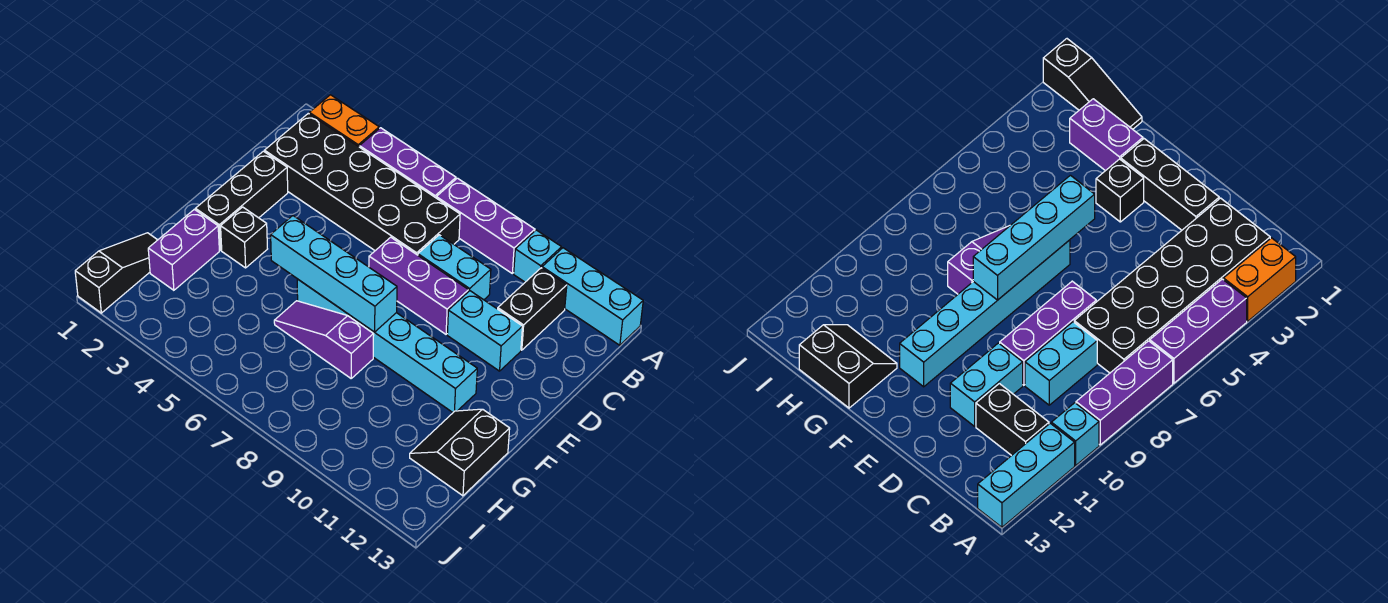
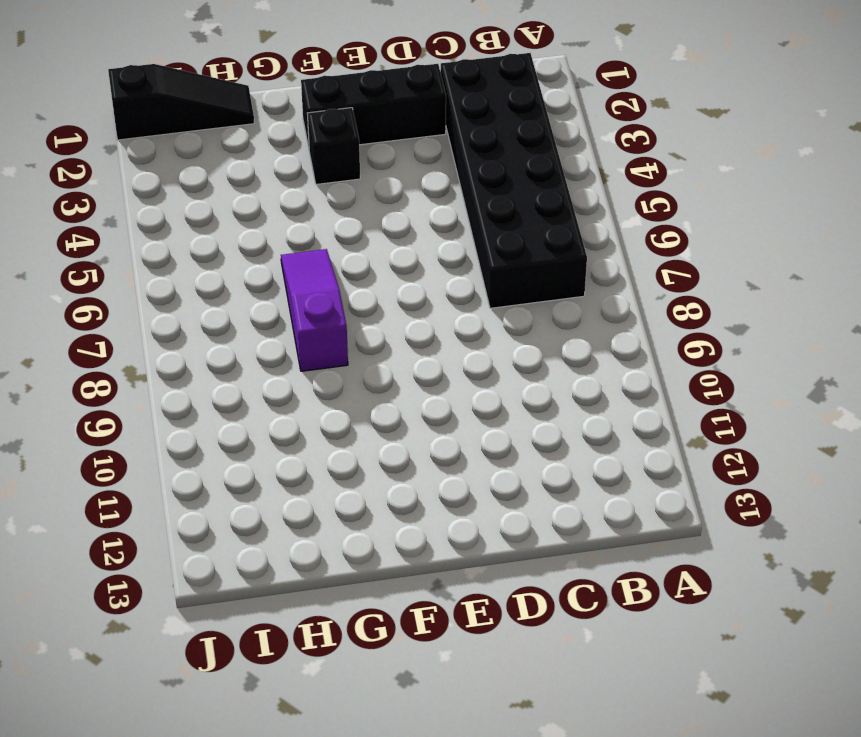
none -> orange 1x2 brick [309,95,379,147]
none -> purple 1x3 brick [360,128,456,198]
none -> purple 1x3 brick [436,178,535,273]

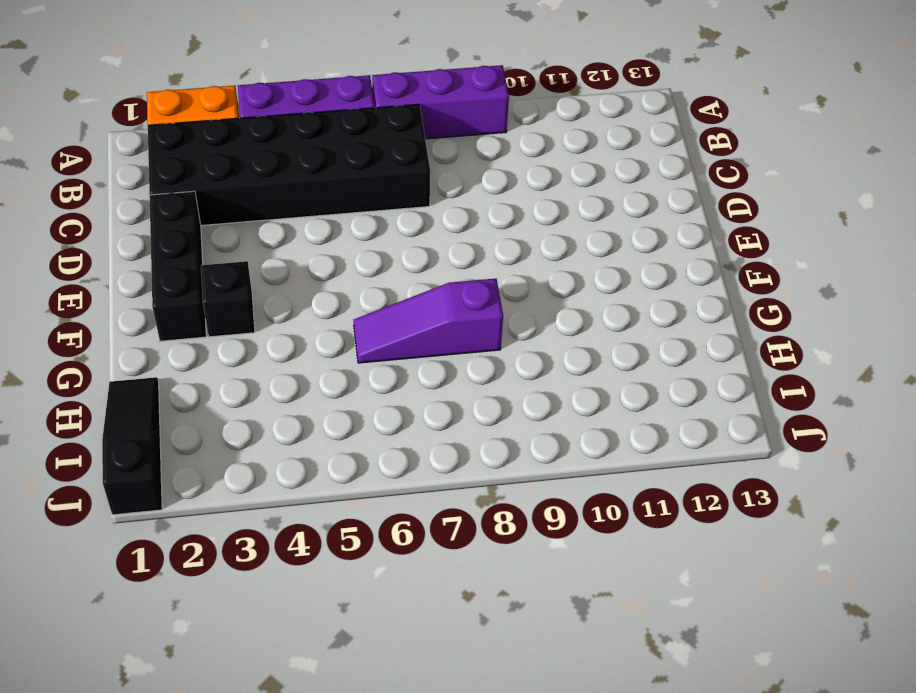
none -> cyan 1x1 brick [514,230,562,282]
none -> cyan 1x3 brick [542,248,643,345]
none -> black 1x2 brick [498,268,567,350]

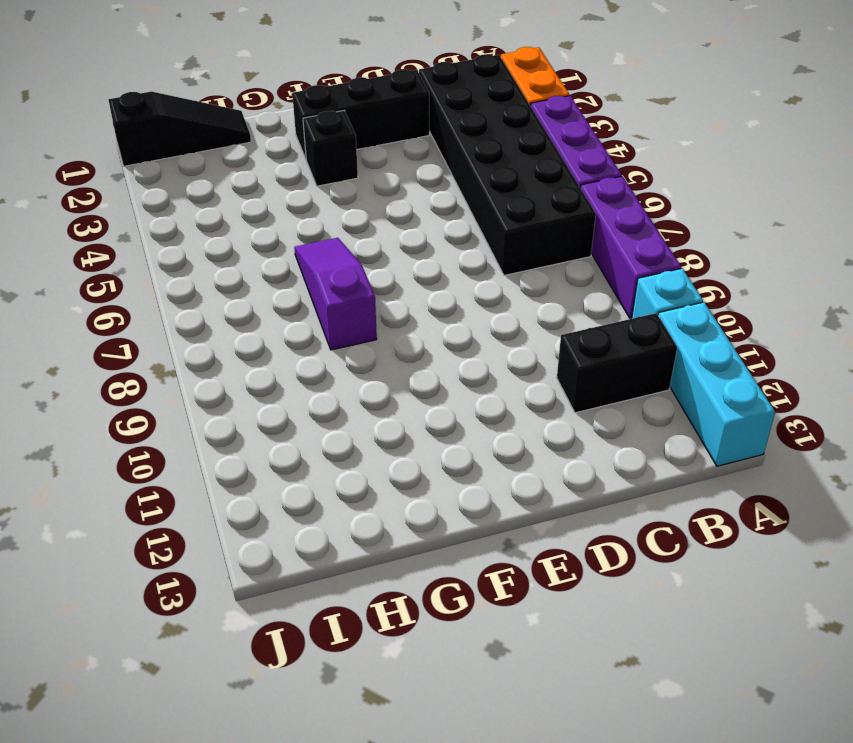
none -> cyan 1x2 brick [418,235,491,300]
none -> purple 1x3 brick [369,237,469,334]
none -> cyan 1x2 brick [447,291,523,371]

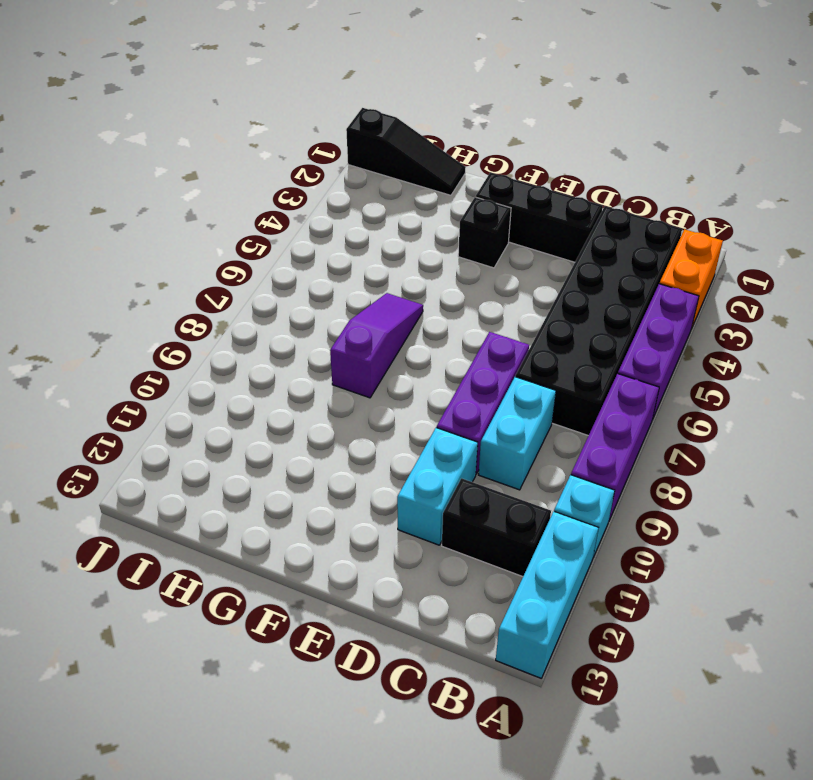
none -> cyan 1x6 brick [297,279,477,412]
none -> purple 1x2 brick [148,209,219,290]
none -> black 2x2 slope [410,409,510,496]

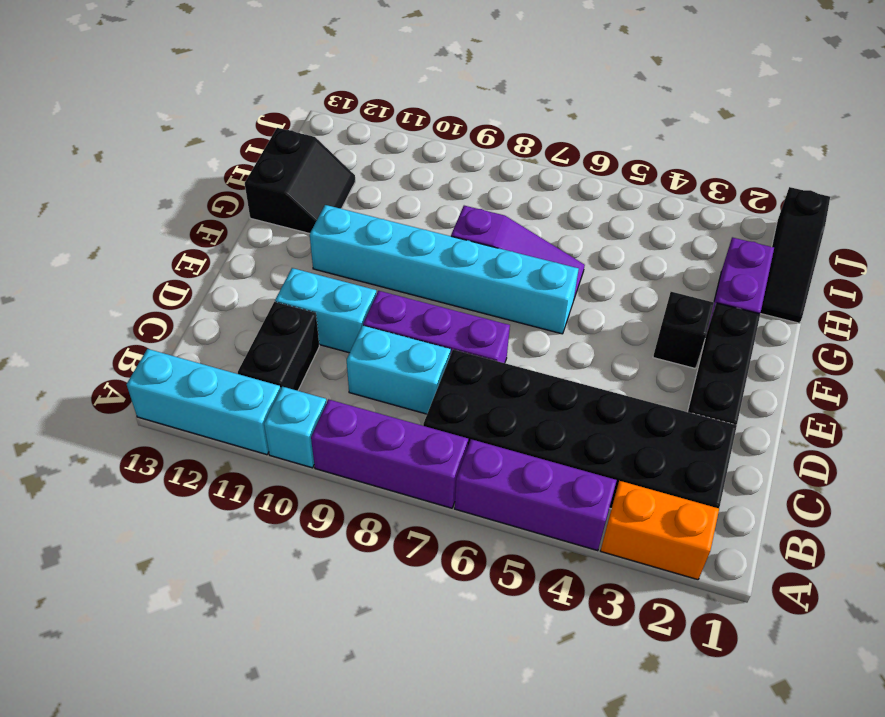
none -> cyan 1x4 brick [271,216,397,332]

